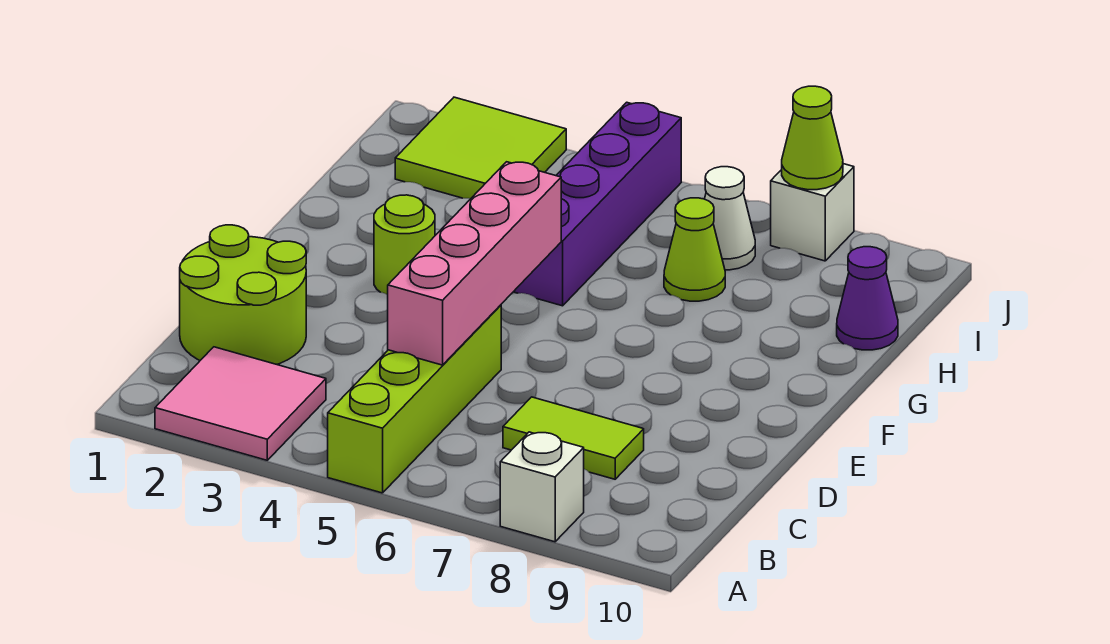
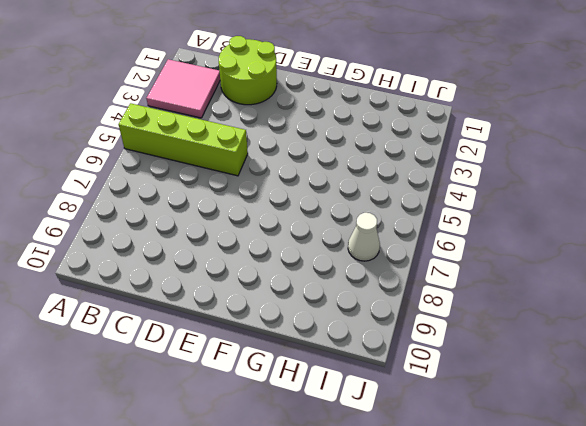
none -> white 1x1 brick [500,432,584,542]
none -> lime 1x2 tile [503,397,644,479]
none -> lime 1x1 round brick [374,195,435,295]

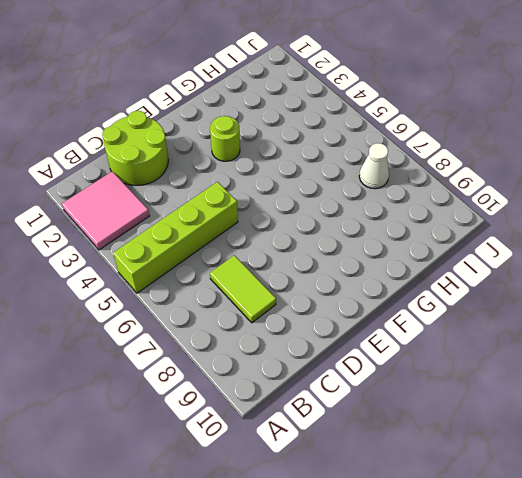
none -> white 1x1 brick [500,432,584,542]
none -> purple 1x4 brick [514,102,681,306]
none -> lime 1x1 cone [664,198,725,301]

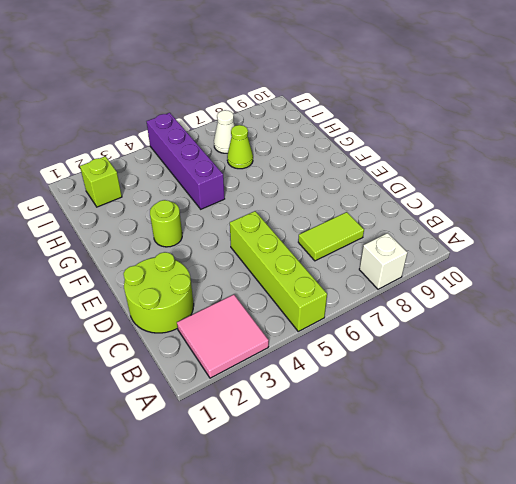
lime 1x1 brick [80,156,122,207] -> lime 2x2 tile [395,97,566,199]
none -> purple 1x1 cone [837,247,898,350]
none -> white 1x1 brick [771,164,854,261]
none -> pink 1x4 brick [388,162,561,365]

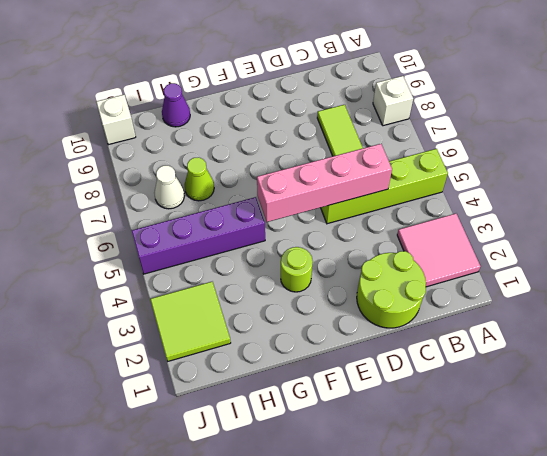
white 1x1 brick [96,95,136,145] -> white 1x1 brick moved to [771,164,854,261]
none -> lime 1x1 cone [782,86,843,190]

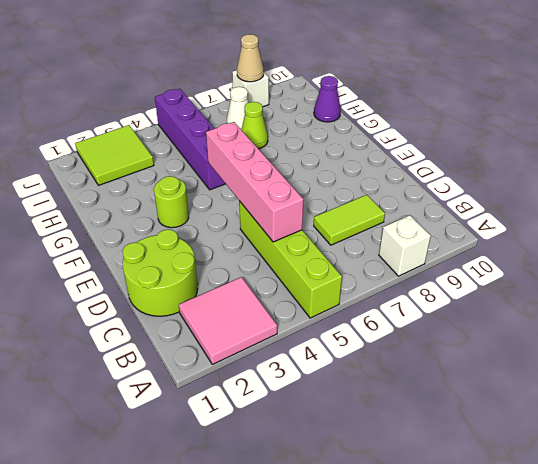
tan 1x1 cone [237,34,264,82] -> lime 1x1 cone [782,86,843,190]

